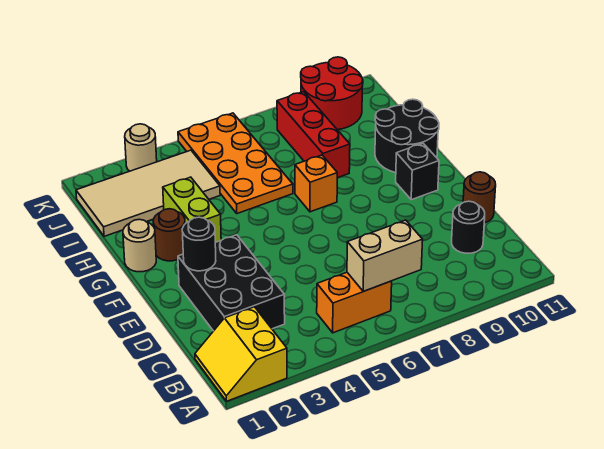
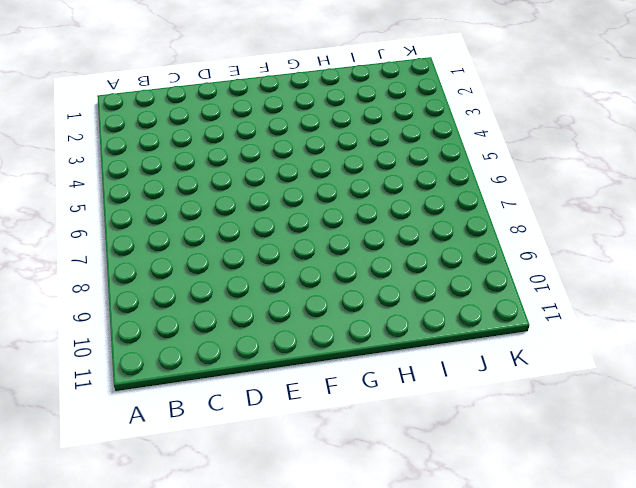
none -> yellow 2x2 slope [195,307,287,401]
none -> orange 1x2 brick [317,272,392,333]
none -> black 2x3 brick [178,235,285,331]

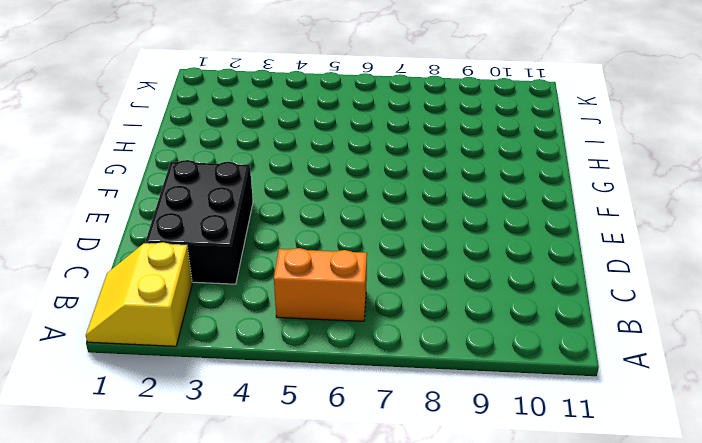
none -> black 1x1 round brick [452,201,485,253]
none -> brown 1x1 round brick [463,172,496,223]
none -> black 1x1 brick [396,143,439,200]

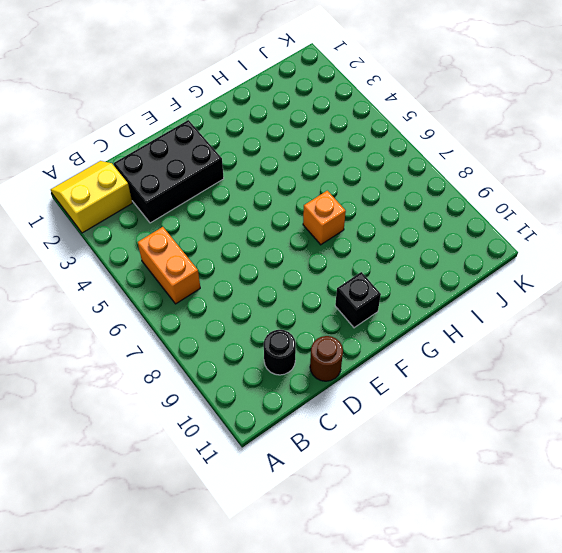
none -> tan 1x1 round brick [123,219,156,272]
none -> brown 1x1 round brick [153,209,185,261]
none -> lime 1x2 brick [163,177,221,242]

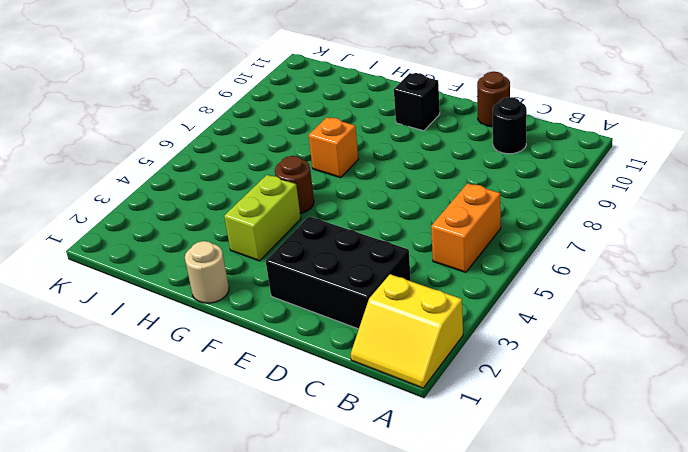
lime 1x2 brick [224,175,301,261] -> lime 1x2 brick turned to [163,177,221,242]
brown 1x1 round brick [275,156,314,213] -> brown 1x1 round brick moved to [153,209,185,261]
none -> black 2x2 round brick [375,99,439,173]
none -> orange 2x4 plate [178,113,293,214]
none -> red 1x3 brick [277,92,350,178]

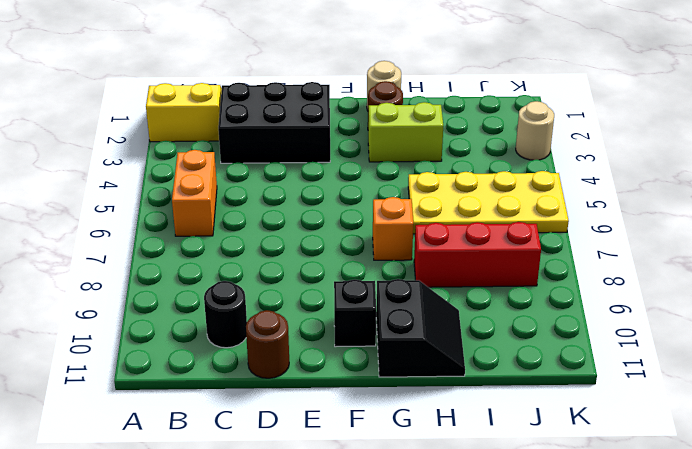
black 2x2 slope [376,279,465,377] -> black 2x2 round brick [375,99,439,173]
yellow 2x4 plate [408,171,569,234] -> orange 2x4 plate [178,113,293,214]
none -> tan 2x4 tile [76,150,220,236]
none -> red 2x2 round brick [301,57,363,130]
none -> tan 1x2 brick [347,220,423,291]

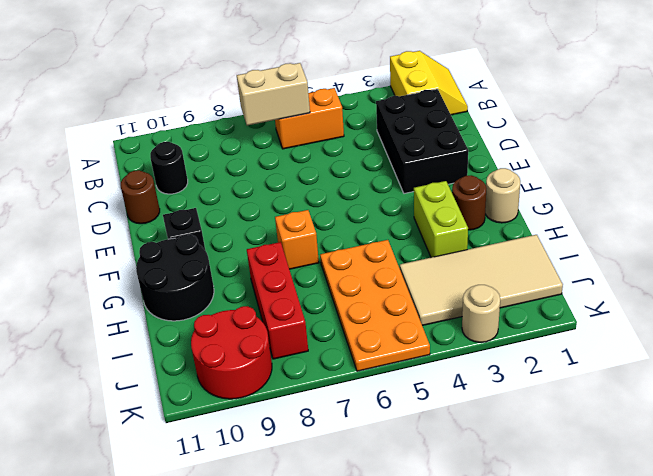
none -> black 1x1 round brick [182,217,216,271]

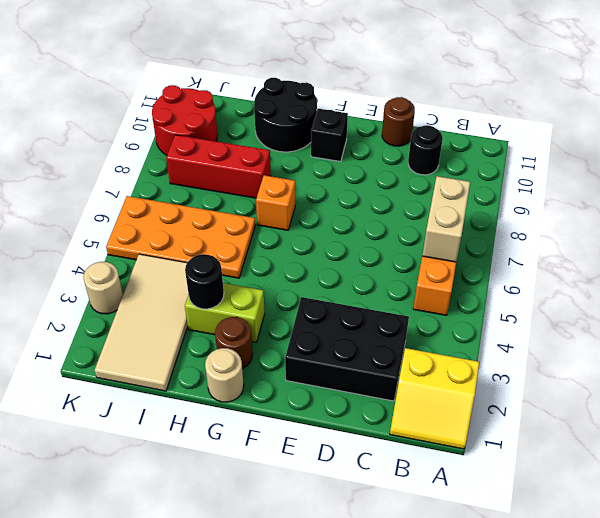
black 1x1 round brick [185,254,224,309] -> black 1x1 round brick moved to [182,217,216,271]

